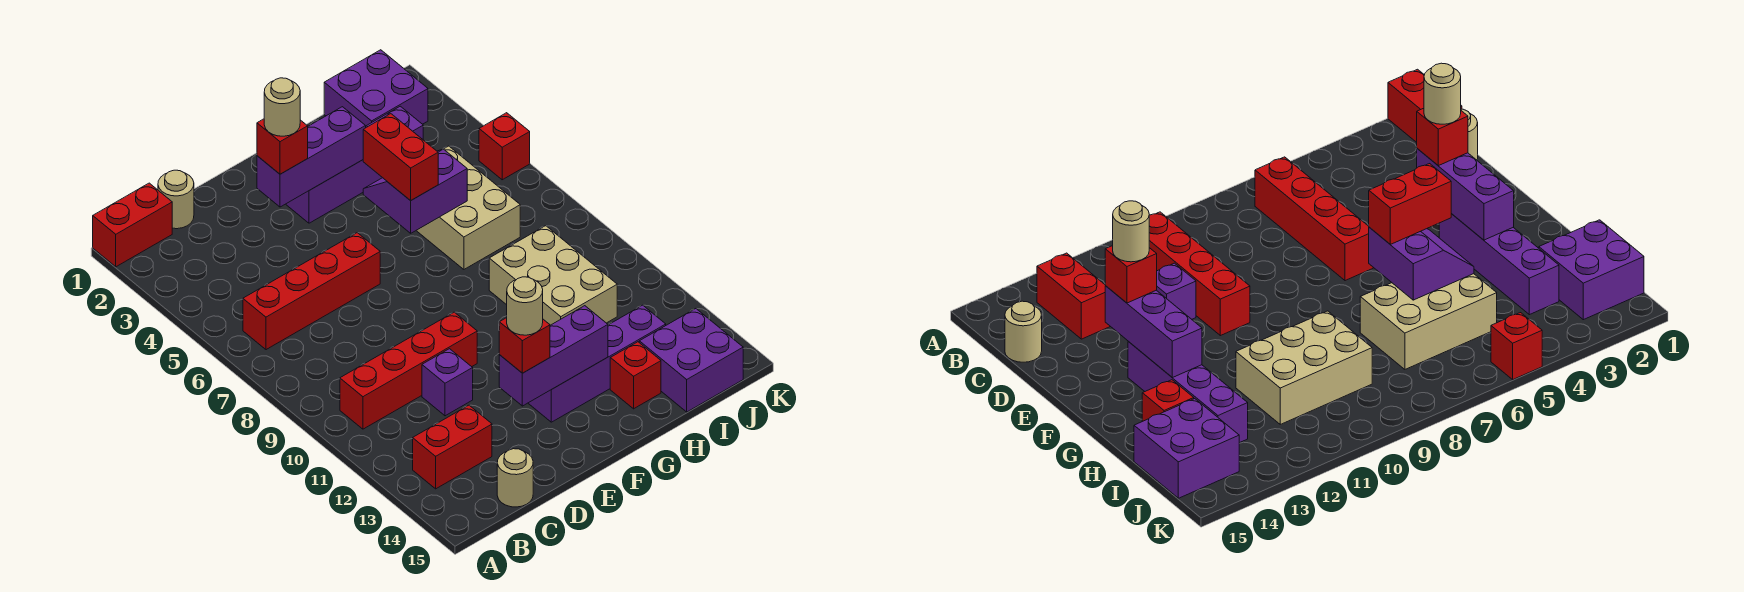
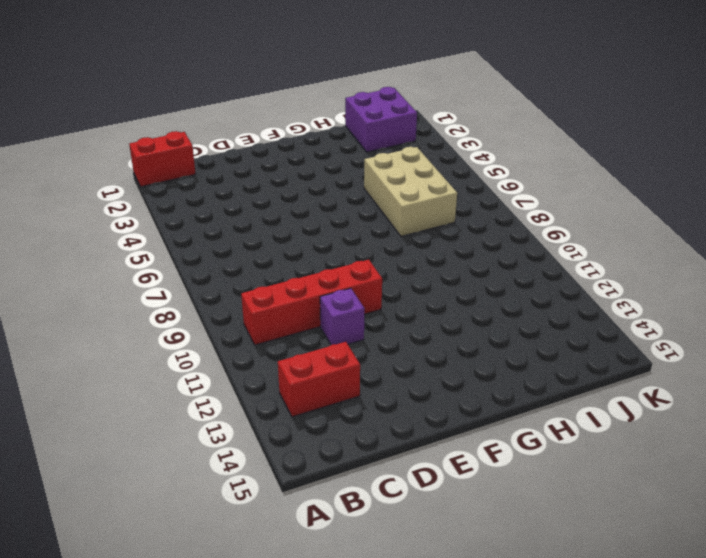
none -> red 1x4 brick [243,233,380,350]
none -> tan 1x1 round brick [158,170,194,229]
none -> tan 1x1 round brick [497,449,533,507]

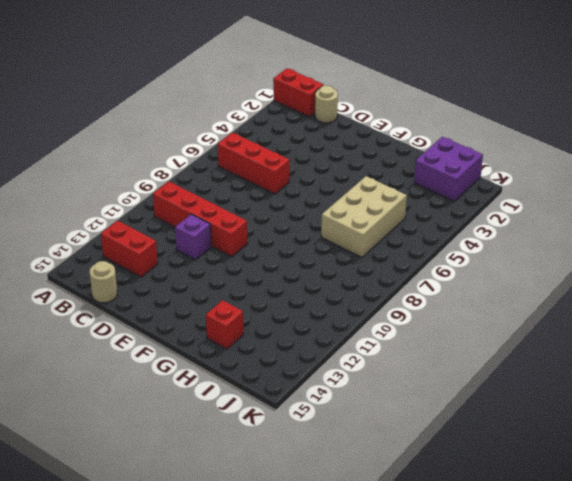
red 1x3 brick [218,132,290,194] -> red 1x4 brick [243,233,380,350]
none -> purple 1x4 brick [286,106,423,223]
none -> purple 1x4 brick [528,305,666,422]
none -> tan 2x3 brick [489,226,617,325]

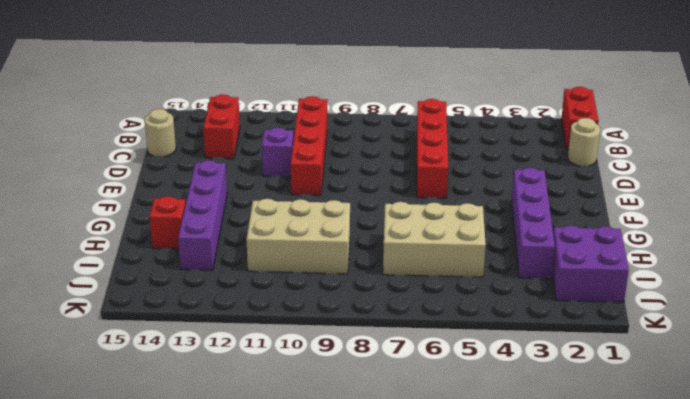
none -> purple 2x2 brick [639,309,743,412]
none -> red 1x1 brick [479,113,530,180]
none -> purple 1x3 brick [257,107,366,207]

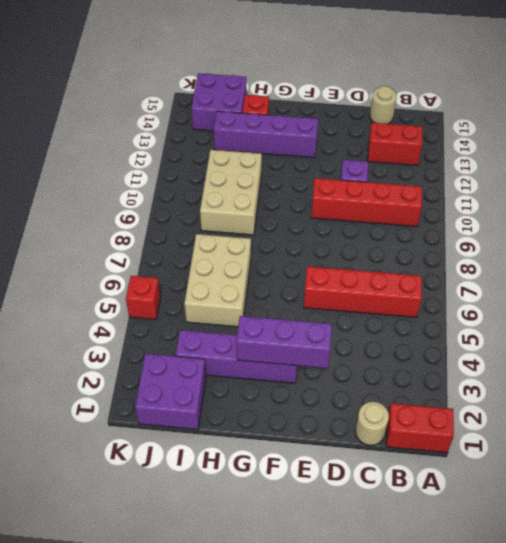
none -> purple 1x3 brick [499,306,608,406]
none -> purple 2x2 slope [363,149,467,233]
none -> red 1x1 brick [257,119,308,174]

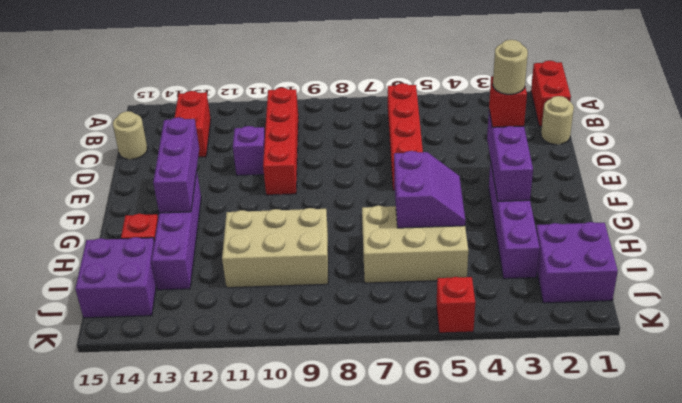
none -> red 1x1 brick [499,318,550,373]
none -> red 1x2 brick [363,114,438,201]
none -> tan 1x1 round brick [507,277,543,335]

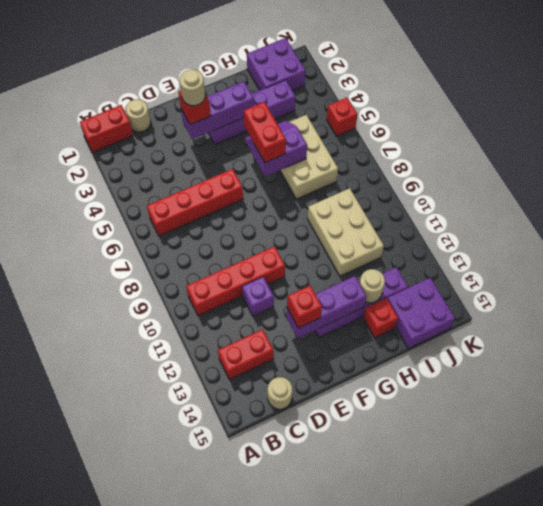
tan 1x1 round brick [359,269,385,303] -> tan 1x1 round brick moved to [507,277,543,335]

